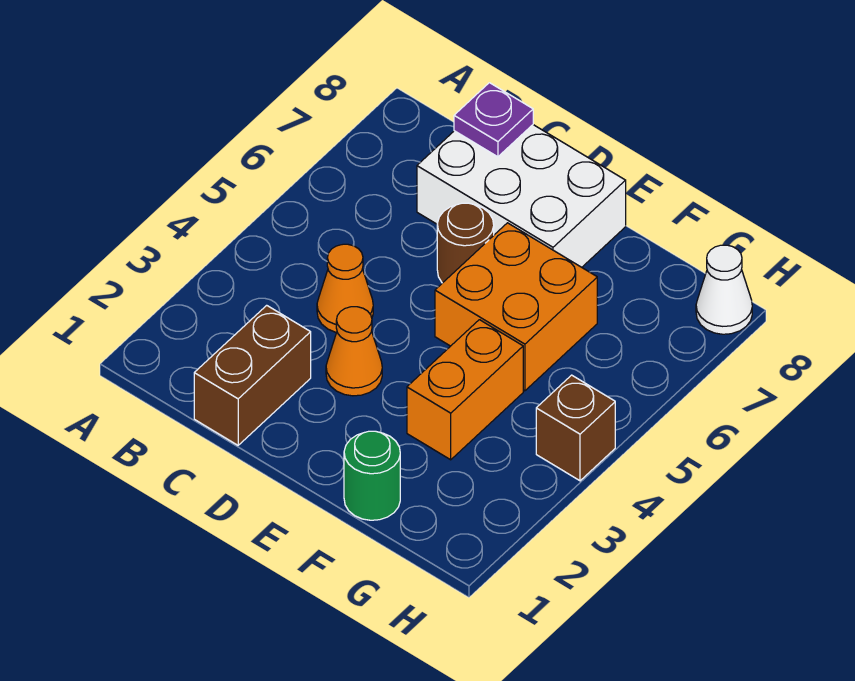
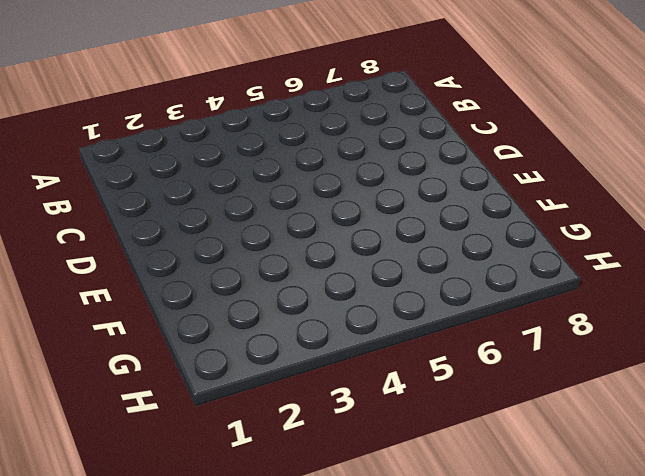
none -> brown 1x2 brick [194,305,311,445]
none -> orange 1x1 cone [317,244,373,332]

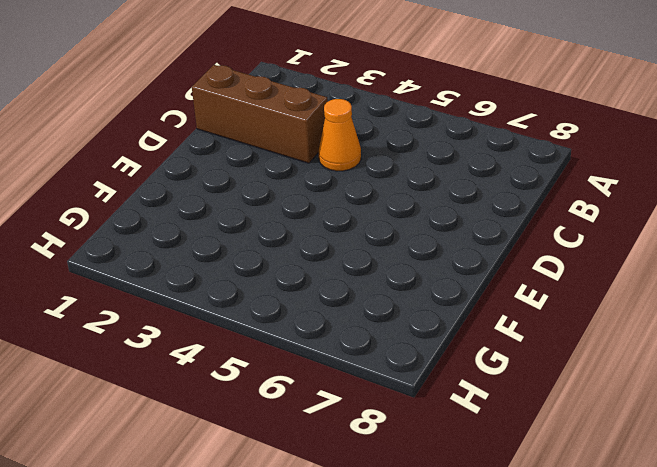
brown 1x3 brick [192,65,328,163] -> brown 1x2 brick [194,305,311,445]
none -> white 2x3 brick [417,125,626,267]
none -> orange 1x1 cone [326,307,382,396]

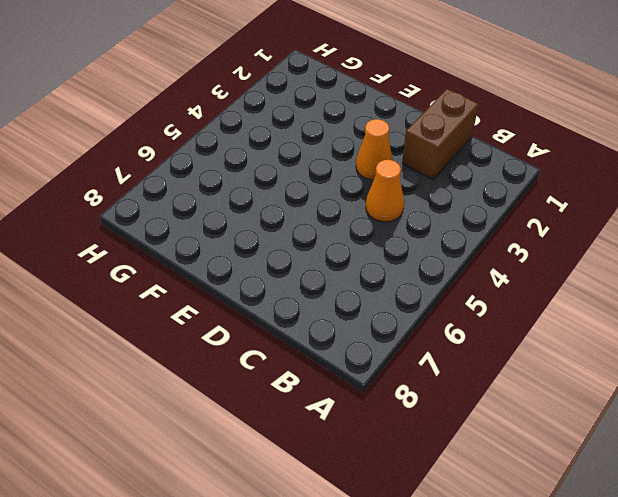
none -> white 2x3 brick [417,125,626,267]
none -> brown 1x1 round brick [437,203,494,283]

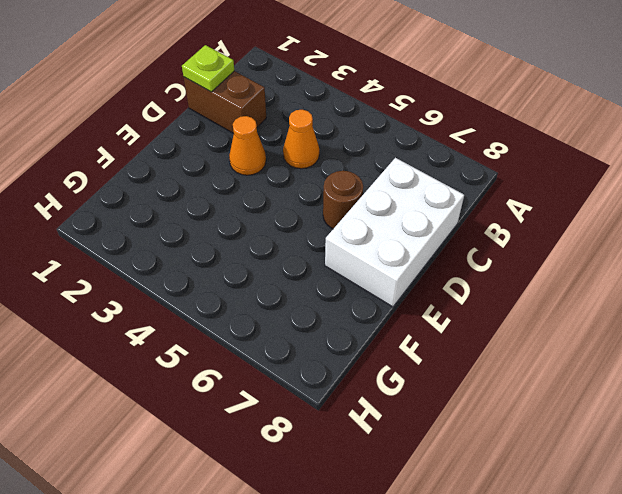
lime 1x1 plate [182,45,234,92] -> none
none -> orange 2x2 brick [435,223,597,391]
none -> green 1x1 round brick [344,431,400,520]

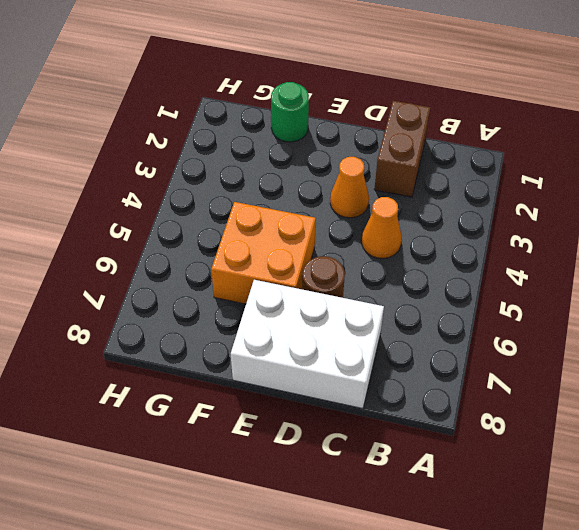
none -> orange 1x2 brick [407,320,523,460]
none -> brown 1x1 brick [536,375,615,481]

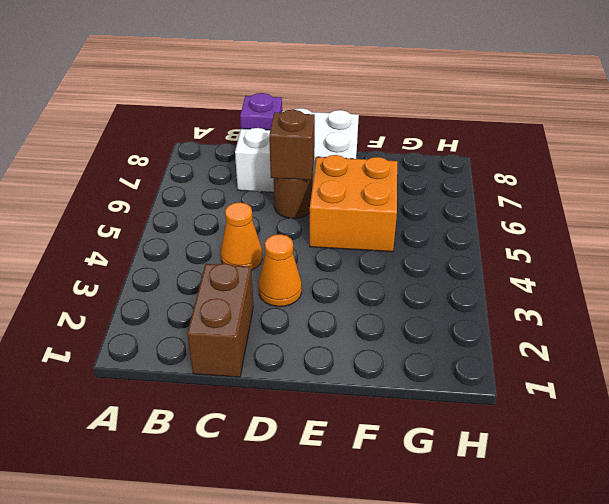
brown 1x1 brick [269,110,315,180] -> brown 1x1 brick moved to [536,375,615,481]
none -> green 1x1 round brick [344,431,400,520]
none -> orange 1x2 brick [407,320,523,460]

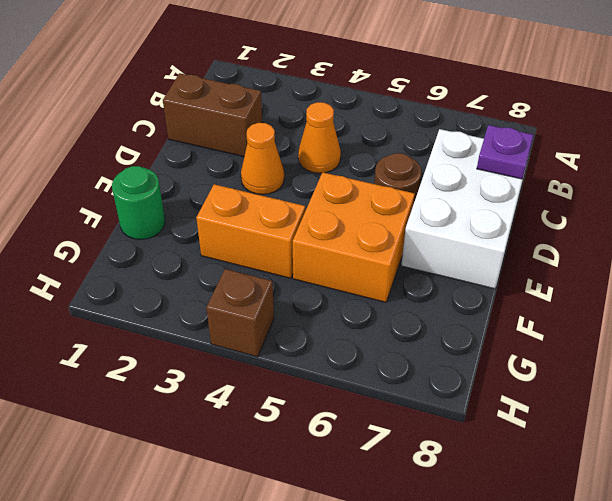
none -> white 1x1 cone [696,245,752,334]

